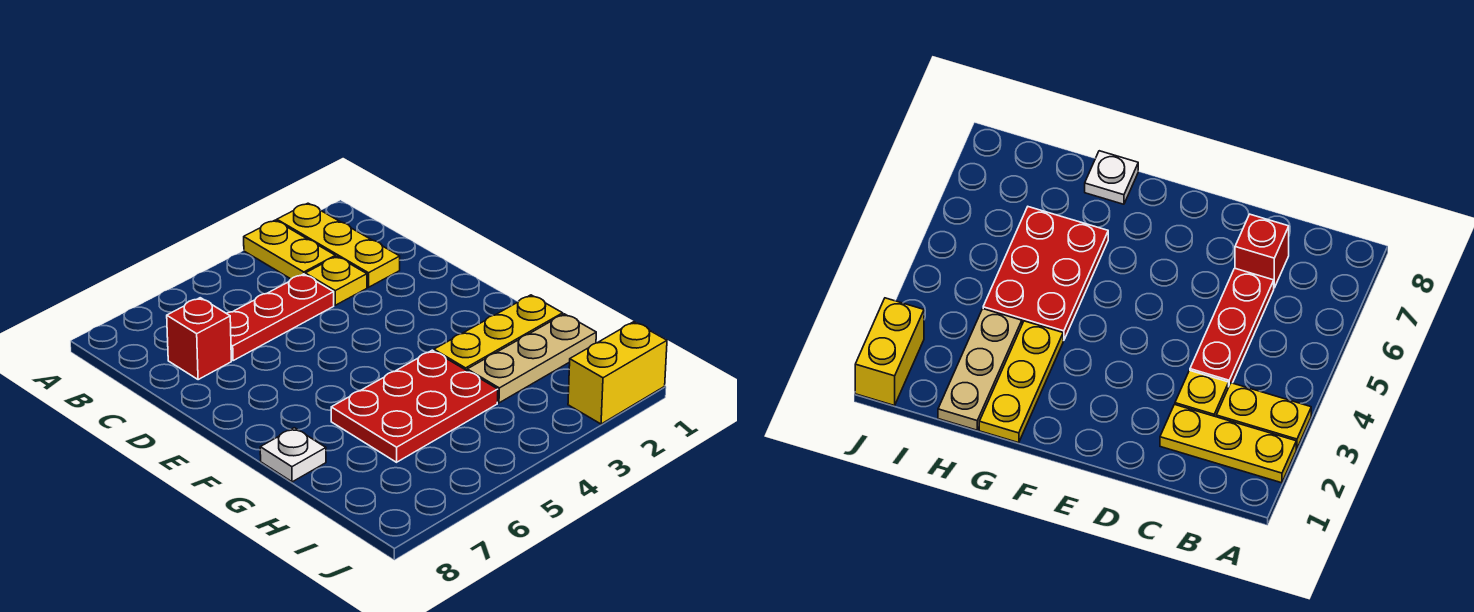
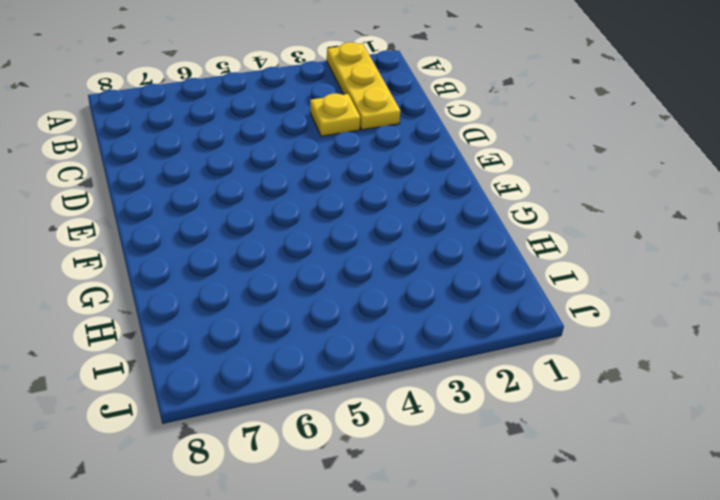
none -> yellow 1x2 plate [244,220,335,279]
none -> red 1x3 plate [227,274,334,361]

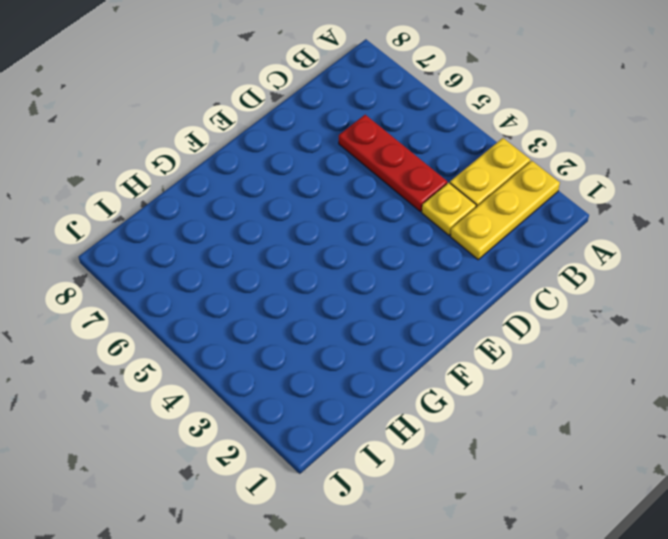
none -> red 1x1 brick [167,298,231,380]
none -> yellow 1x3 plate [434,295,563,370]

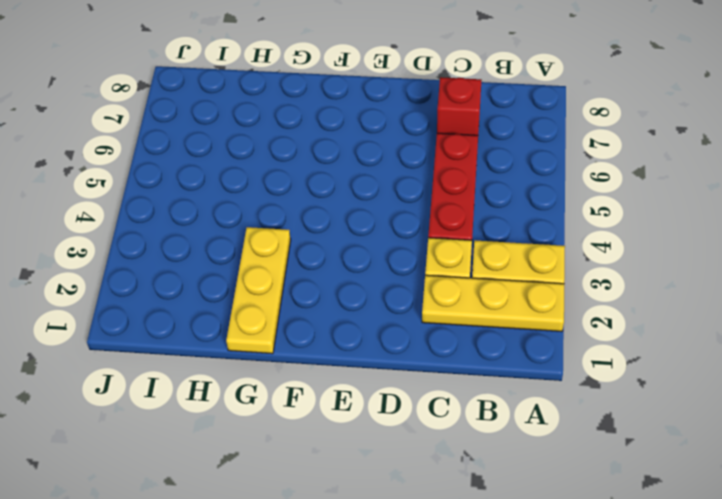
none -> red 2x3 plate [331,350,498,462]
none -> white 1x1 plate [260,428,326,482]

